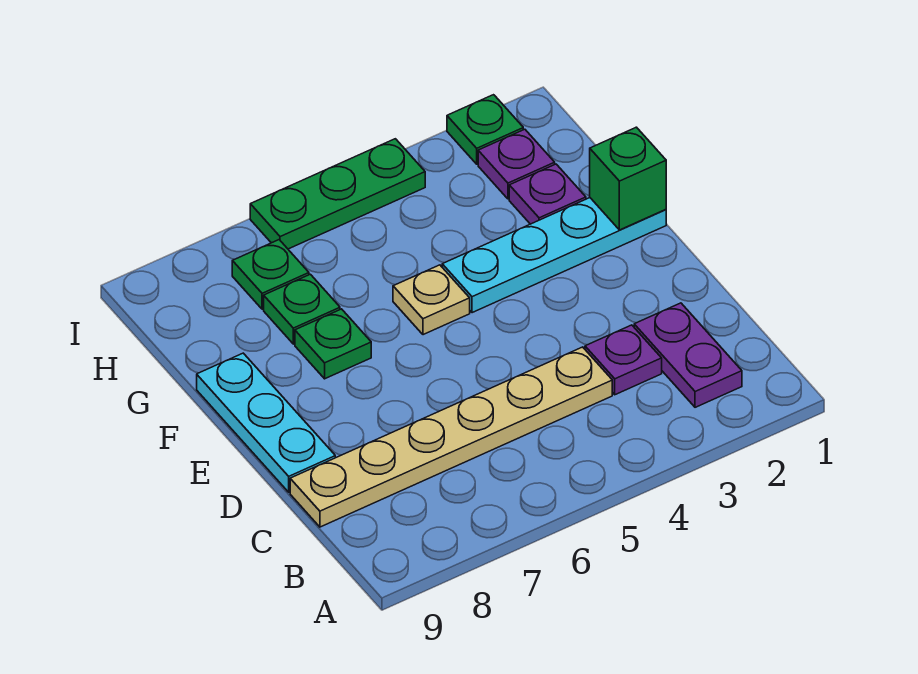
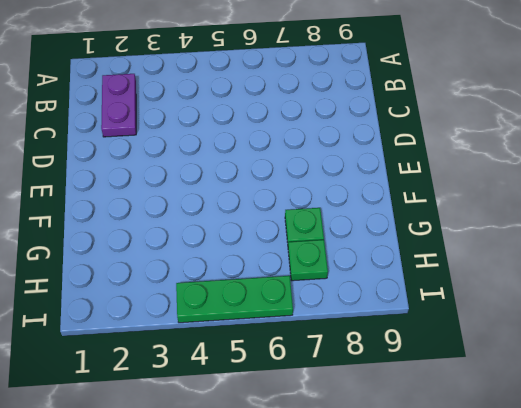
none -> purple 1x1 plate [585,325,662,395]
none -> tan 1x6 plate [290,347,612,527]
none -> cyan 1x3 plate [197,353,335,492]

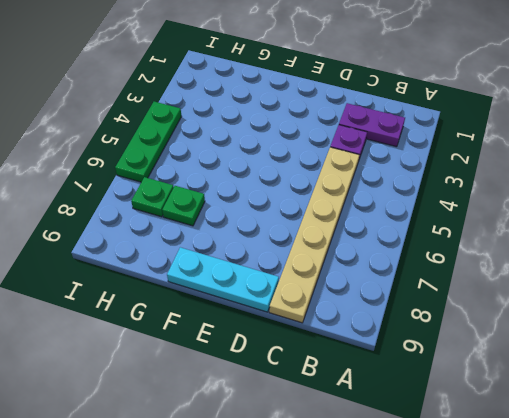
none -> cyan 1x4 plate [442,198,666,313]
none -> tan 1x1 plate [393,265,470,335]
none -> green 1x1 plate [295,309,371,379]

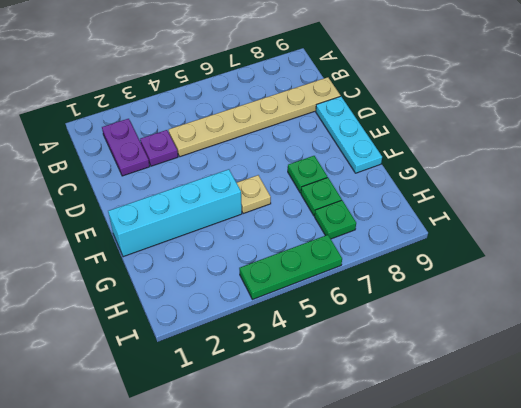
cyan 1x4 brick [108,169,242,257] -> cyan 1x4 plate [442,198,666,313]
none -> purple 1x1 plate [509,164,586,224]
none -> purple 1x1 plate [478,129,555,199]
none -> green 1x1 plate [447,95,523,164]

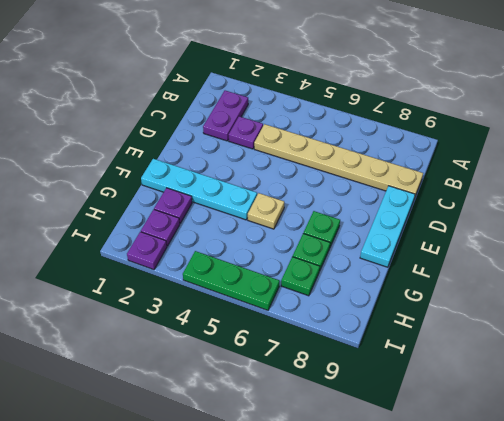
purple 1x1 plate [127,232,167,270] -> green 1x1 plate [447,95,523,164]
none -> green 1x1 brick [590,127,666,230]

